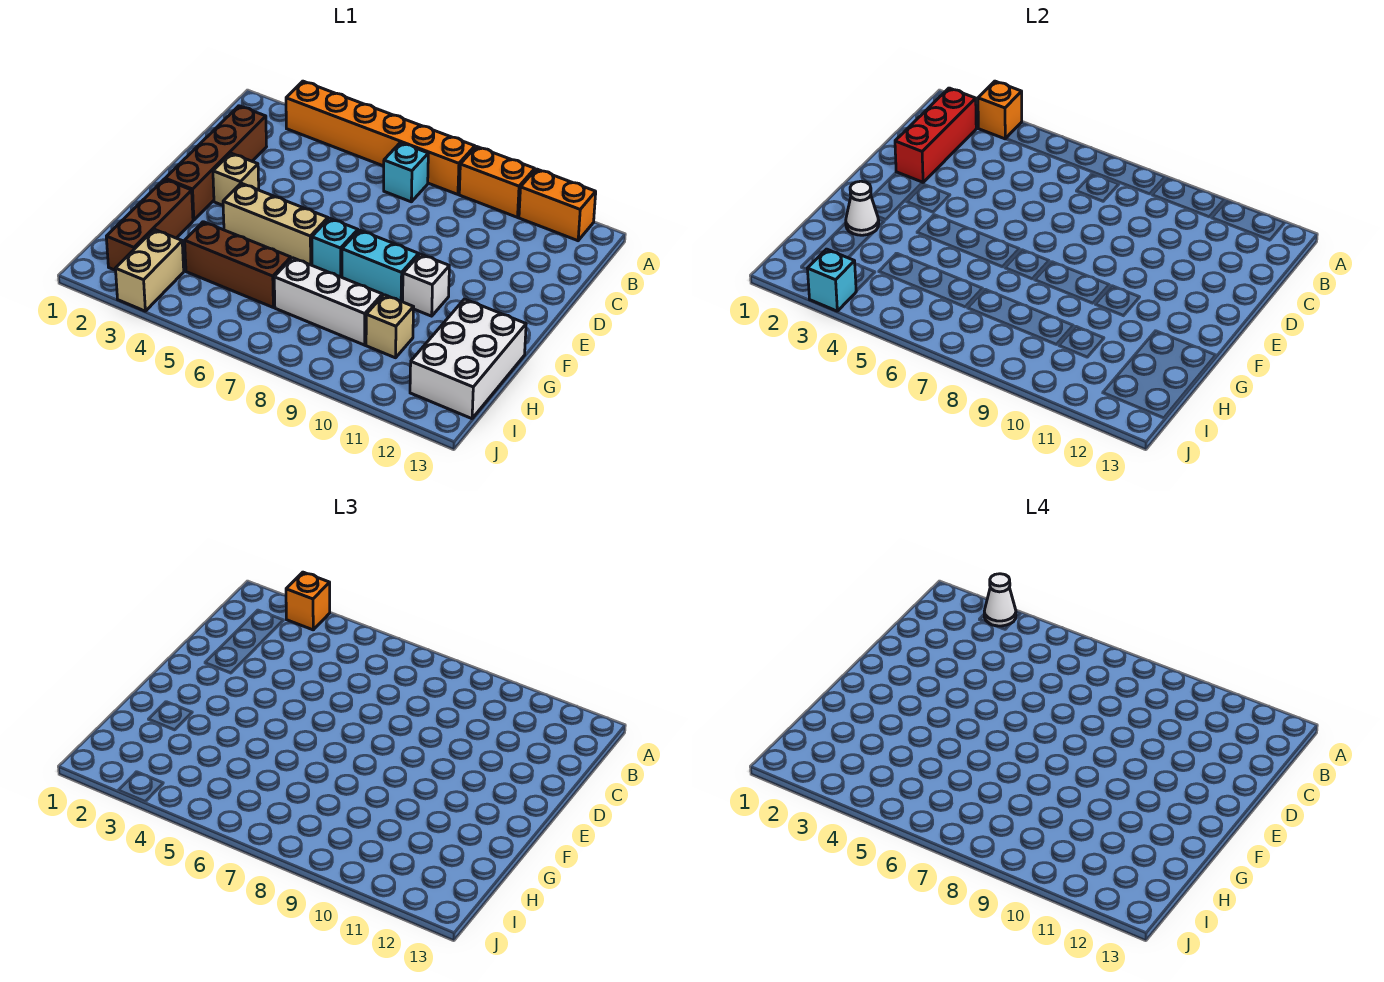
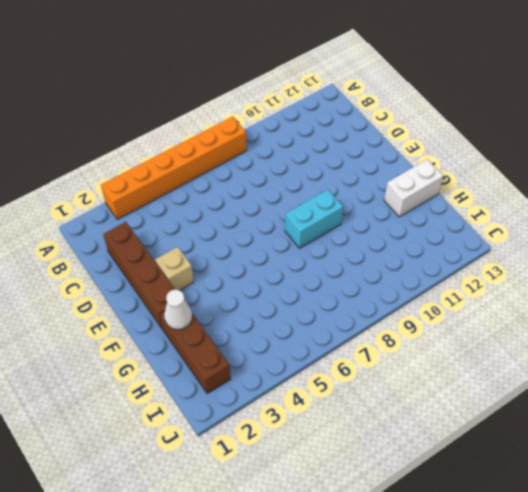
white 1x2 brick [384,159,443,217] -> white 2x3 brick [410,299,526,419]
none -> orange 1x2 brick [459,147,535,217]
none -> orange 1x2 brick [519,169,596,241]
none -> cyan 1x1 brick [384,143,428,202]

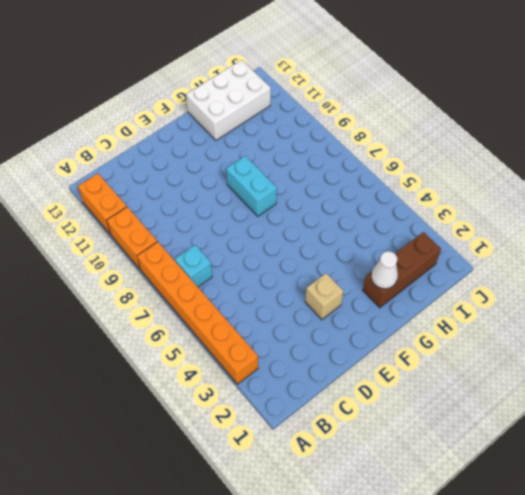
none -> brown 1x4 brick [165,106,267,220]
none -> tan 1x3 brick [223,183,328,265]
none -> cyan 1x1 brick [312,218,358,277]

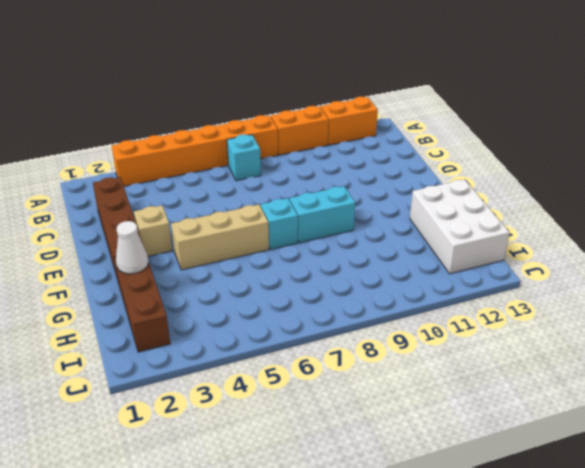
none -> white 1x1 brick [403,254,449,316]
none -> brown 1x3 brick [185,222,291,307]
none -> white 1x3 brick [274,258,382,345]

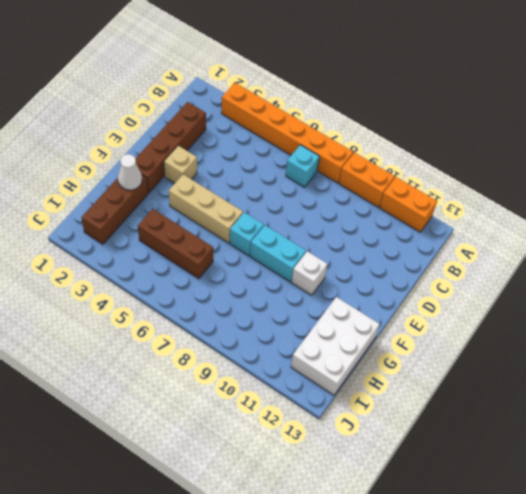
none -> white 1x3 brick [274,258,382,345]
none -> tan 1x1 brick [366,295,414,358]
none -> tan 1x2 brick [115,229,184,311]

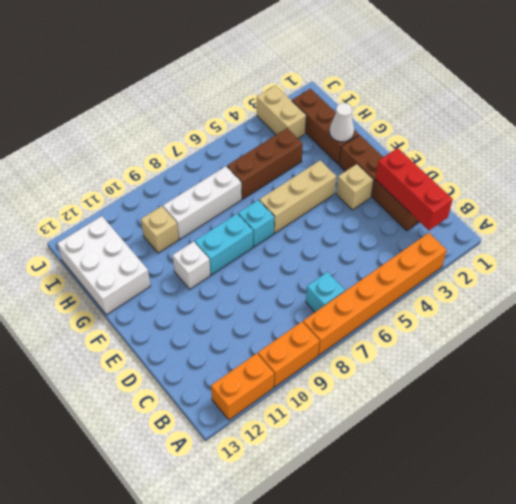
none -> orange 1x1 brick [978,81,1022,139]
none -> cyan 1x1 brick [807,249,856,311]
none -> orange 1x1 brick [286,572,330,630]

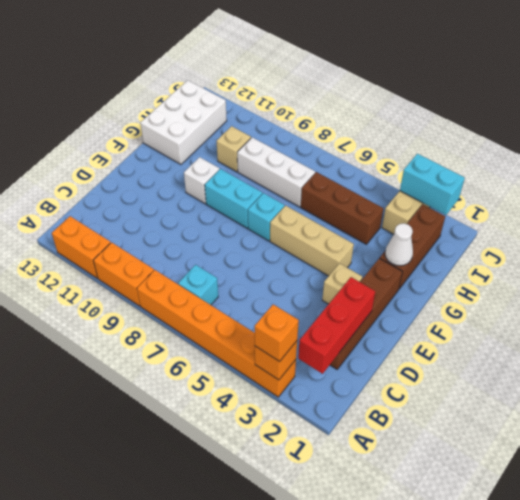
cyan 1x2 brick [400,154,465,215] -> cyan 1x1 brick [807,249,856,311]
none -> white 1x1 cone [984,574,1016,626]

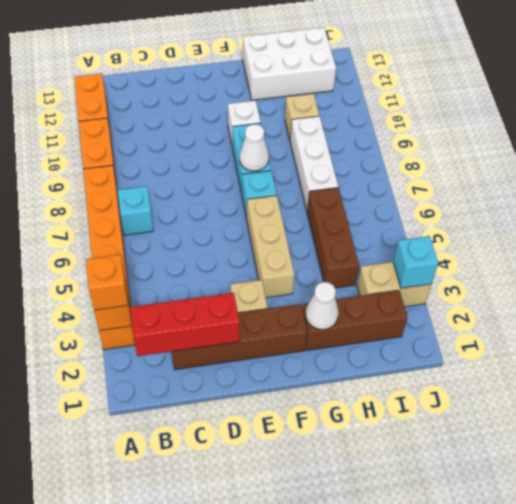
white 1x1 cone [240,124,269,171] -> white 1x1 cone moved to [984,574,1016,626]

